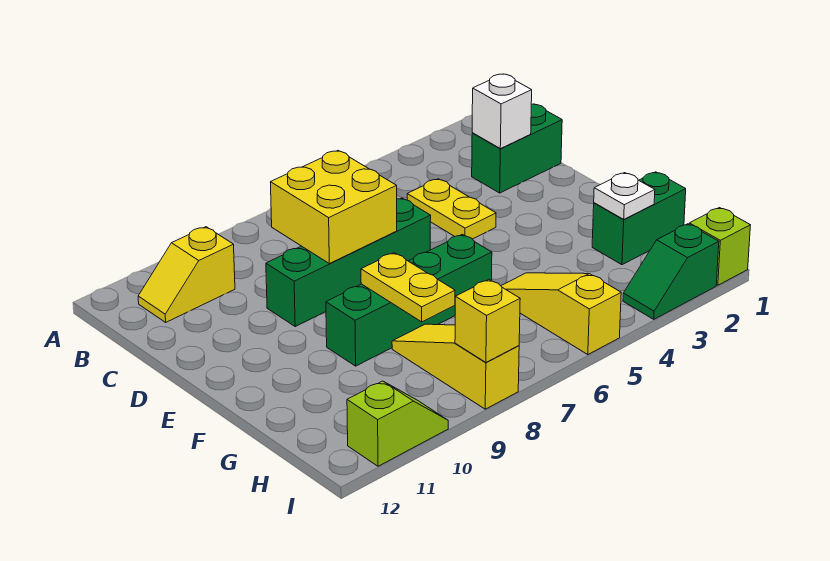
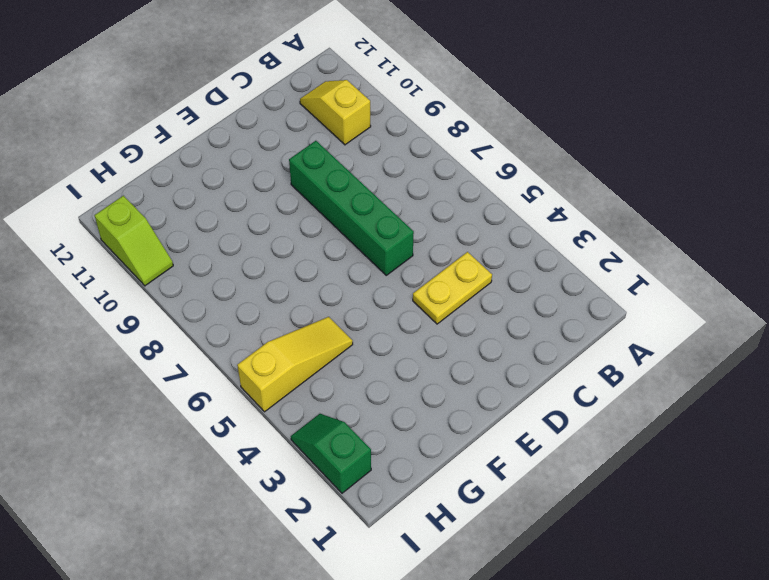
none -> green 1x2 brick [472,104,562,193]
none -> green 1x4 brick [326,235,492,366]
none -> green 1x2 brick [592,172,686,265]

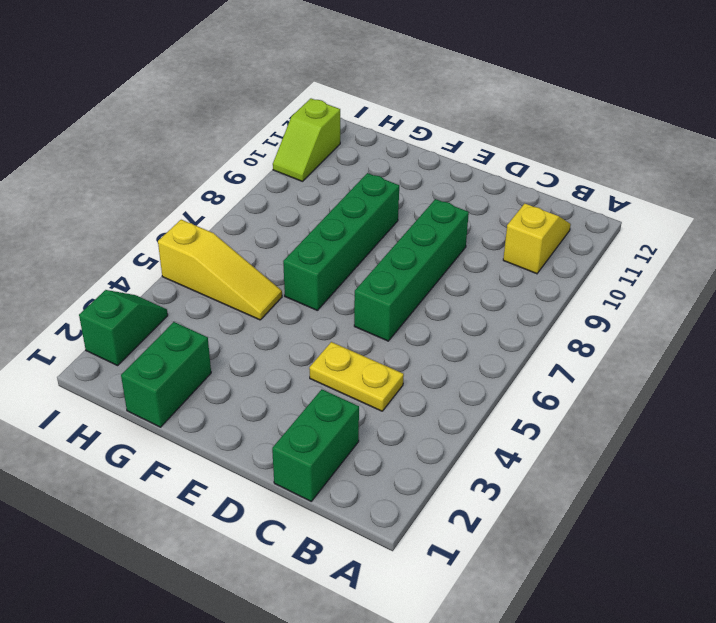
none -> yellow 1x3 slope [392,324,519,409]
none -> lime 1x1 brick [689,208,750,285]
none -> white 1x1 brick [472,74,532,149]

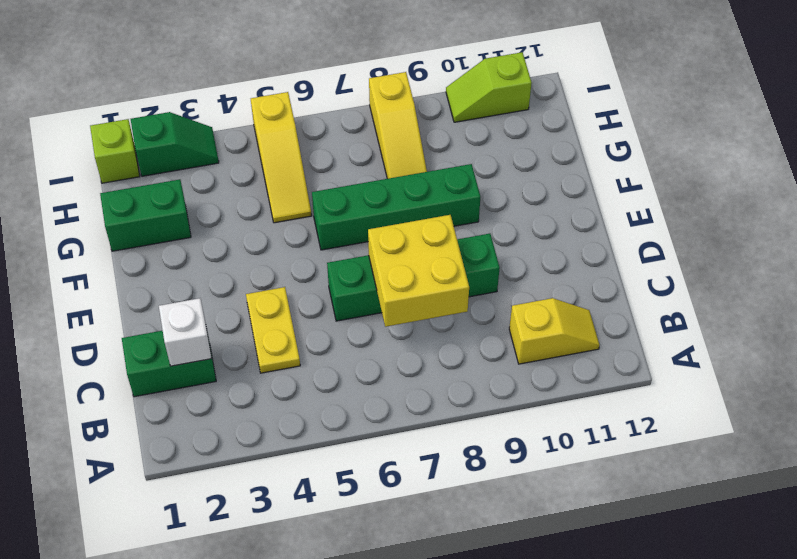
none -> yellow 1x2 plate [361,253,455,322]
none -> white 1x1 plate [594,173,655,220]
none -> yellow 1x1 brick [455,280,520,362]

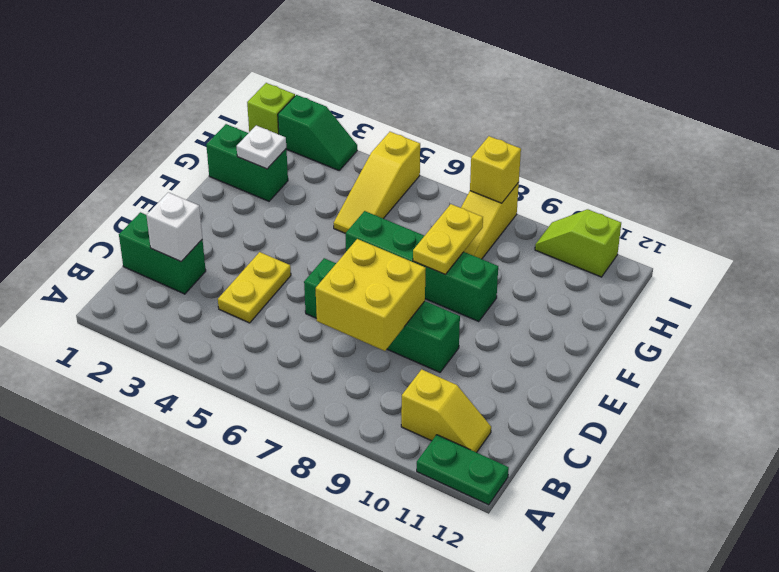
green 1x2 plate [417,435,509,505] -> none

